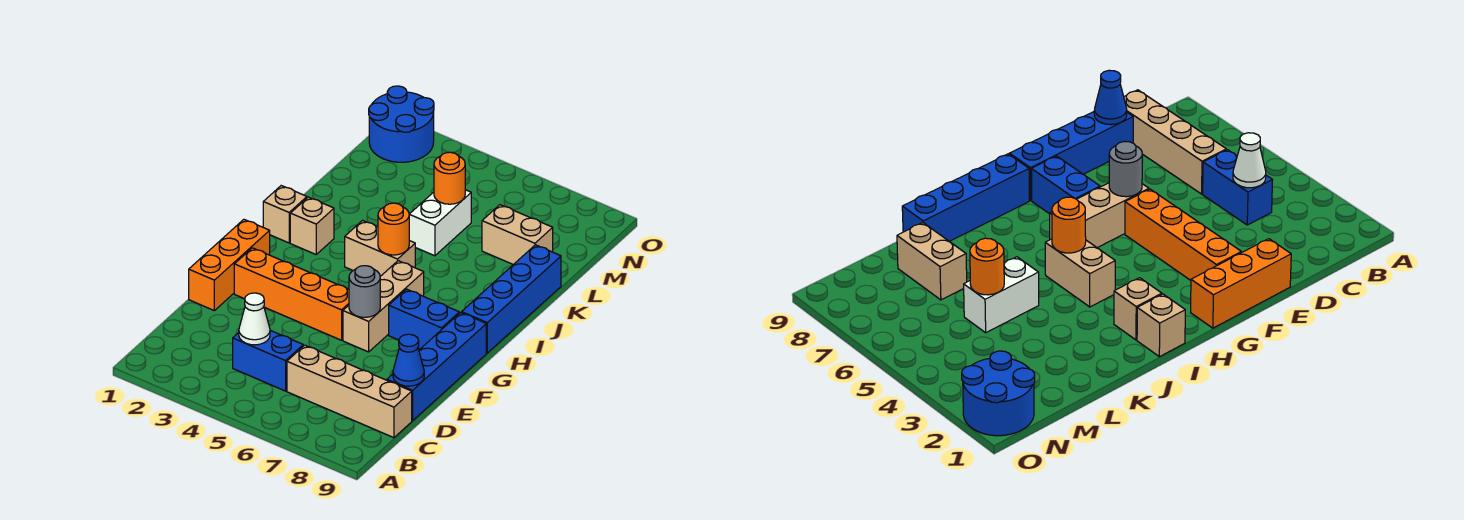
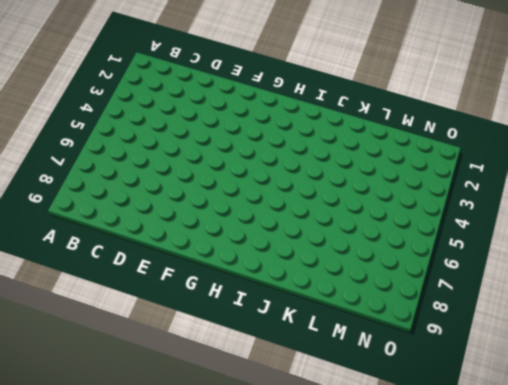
none -> blue 1x2 brick [233,330,303,391]
none -> tan 1x4 brick [287,345,412,438]
none -> blue 1x4 brick [387,313,486,421]

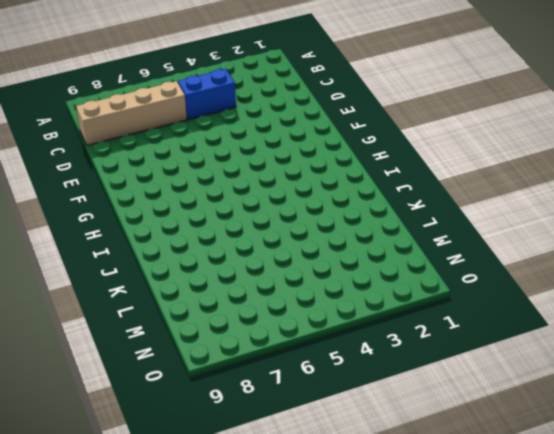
none -> blue 1x4 brick [387,313,486,421]
none -> orange 1x3 brick [189,220,270,311]
none -> orange 1x4 brick [234,248,349,340]

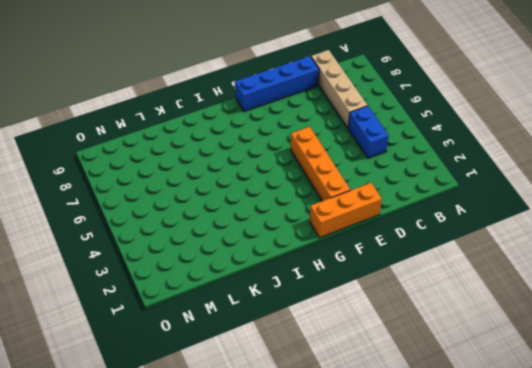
none -> tan 1x3 brick [343,261,424,352]
none -> blue 1x2 brick [389,289,459,349]
none -> blue 1x4 brick [462,245,561,353]

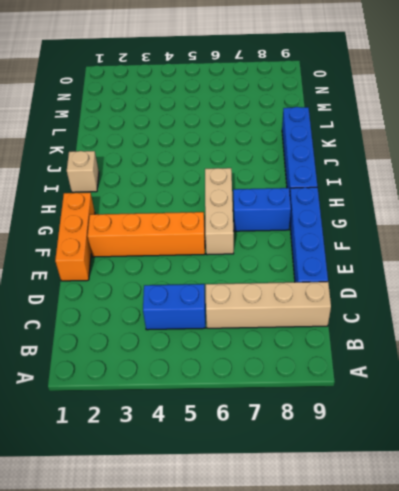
none -> tan 1x1 brick [290,197,334,254]
none -> tan 1x2 brick [345,220,415,276]
none -> white 1x2 brick [409,190,471,256]

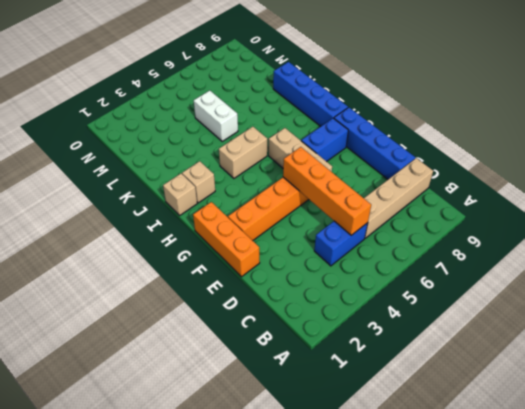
orange 1x4 brick [283,147,371,235] -> none
none -> tan 1x2 brick [482,205,553,265]
none -> blue 2x2 round brick [369,86,434,162]
none -> white 1x1 cone [239,293,270,345]

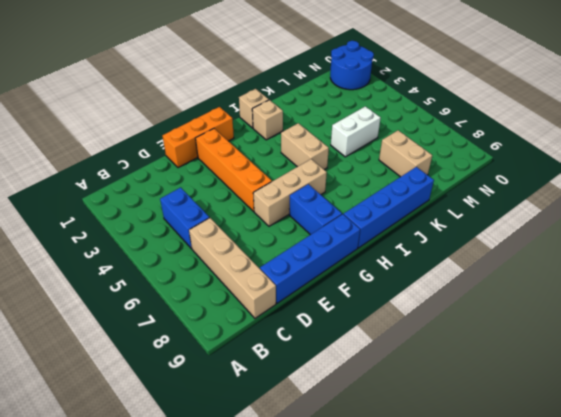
none -> white 1x1 cone [239,293,270,345]
none -> blue 1x1 cone [393,334,424,386]
none -> grey 1x1 round brick [349,266,380,317]

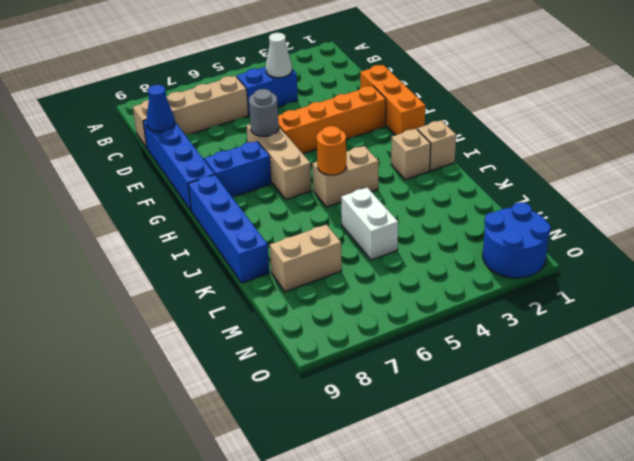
none -> orange 1x1 round brick [434,152,465,204]

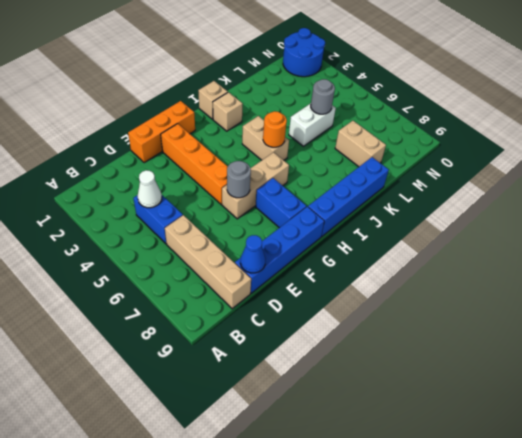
grey 1x1 round brick [311,79,335,114] -> orange 1x1 round brick [434,152,465,204]

